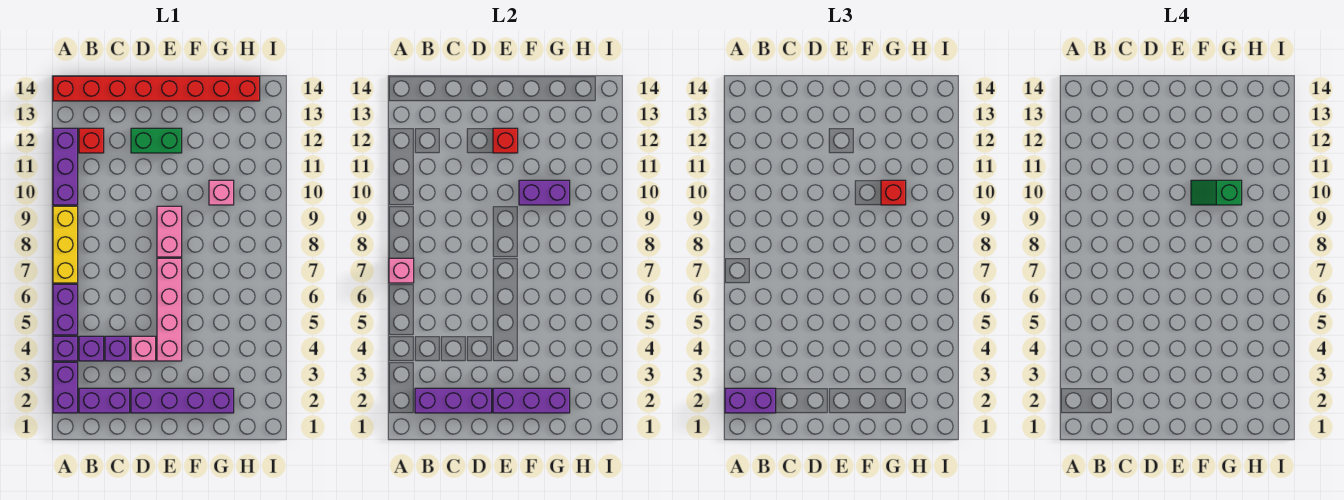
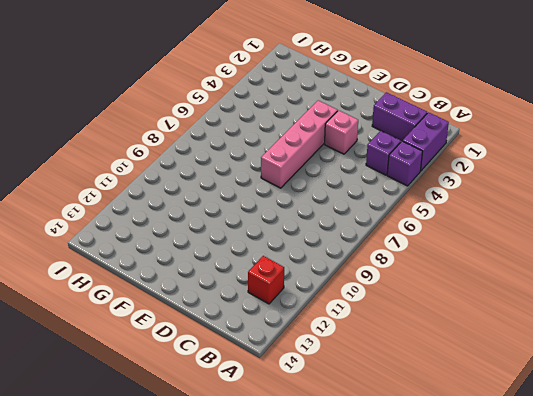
none -> purple 1x2 brick [53,284,78,335]
none -> yellow 1x3 brick [53,206,78,283]
none -> purple 1x3 brick [53,128,78,205]

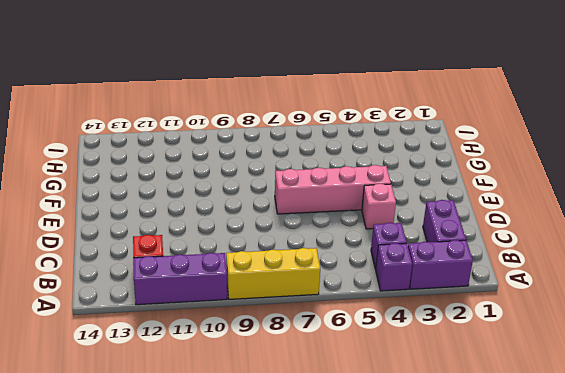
none -> purple 1x2 brick [53,284,78,335]
none -> red 1x8 brick [53,76,260,101]
none -> purple 1x1 brick [105,336,130,361]

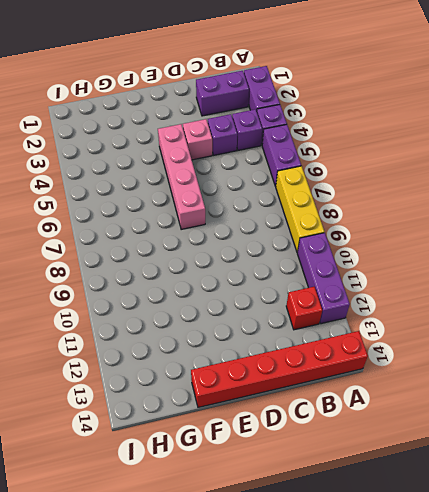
red 1x6 brick [191,331,368,407] -> red 1x8 brick [53,76,260,101]
none -> purple 1x4 brick [131,388,234,413]
none -> green 1x2 brick [131,128,182,153]
none -> pink 1x2 brick [157,206,182,257]

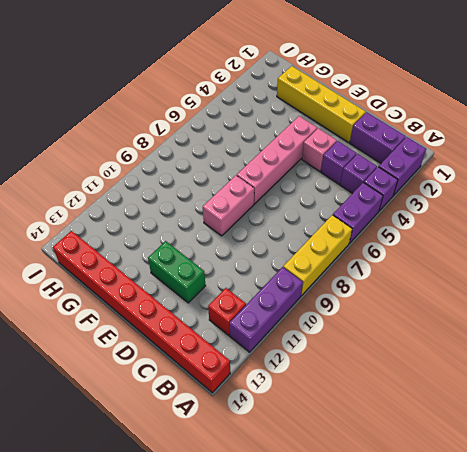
yellow 1x4 brick [277,66,366,143] -> purple 1x4 brick [131,388,234,413]
none -> pink 1x1 brick [209,180,234,205]
none -> pink 1x1 brick [389,258,414,283]
none -> purple 1x3 brick [415,388,492,413]

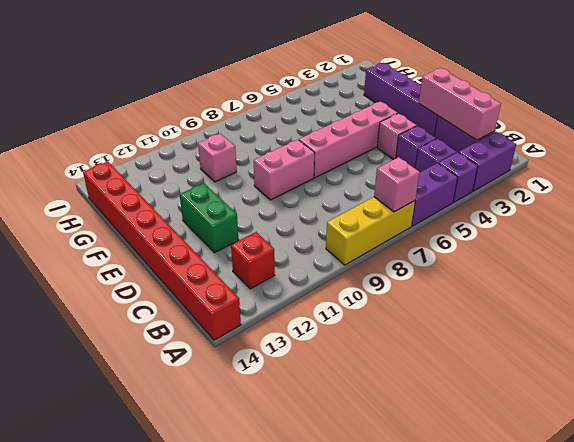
pink 1x3 brick [419,68,501,140] -> purple 1x3 brick [415,388,492,413]
none -> purple 1x3 brick [53,128,78,205]
none -> purple 1x3 brick [493,388,570,413]
none -> red 1x1 brick [493,128,518,153]

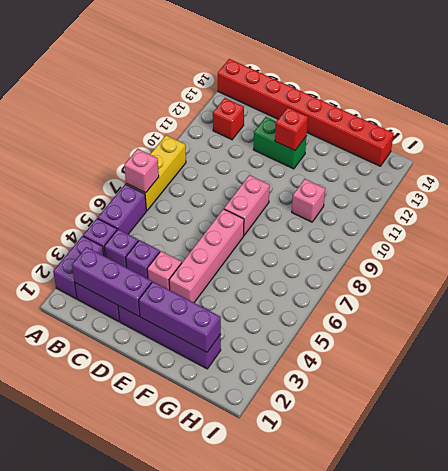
none -> purple 1x3 brick [53,128,78,205]
none -> purple 1x2 brick [519,180,570,205]
none -> purple 1x2 brick [725,388,776,413]

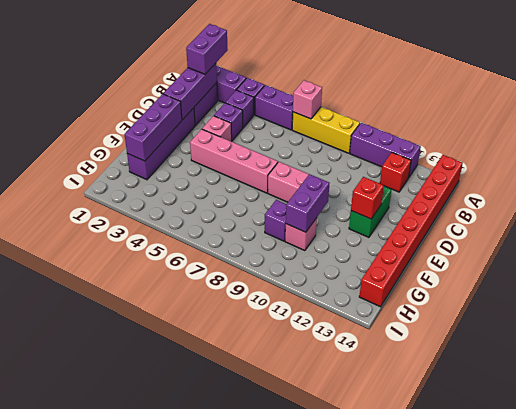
purple 1x1 brick [265,200,286,241] -> none
none -> red 1x1 brick [881,180,906,205]
none -> green 1x2 slope [1191,180,1242,205]

